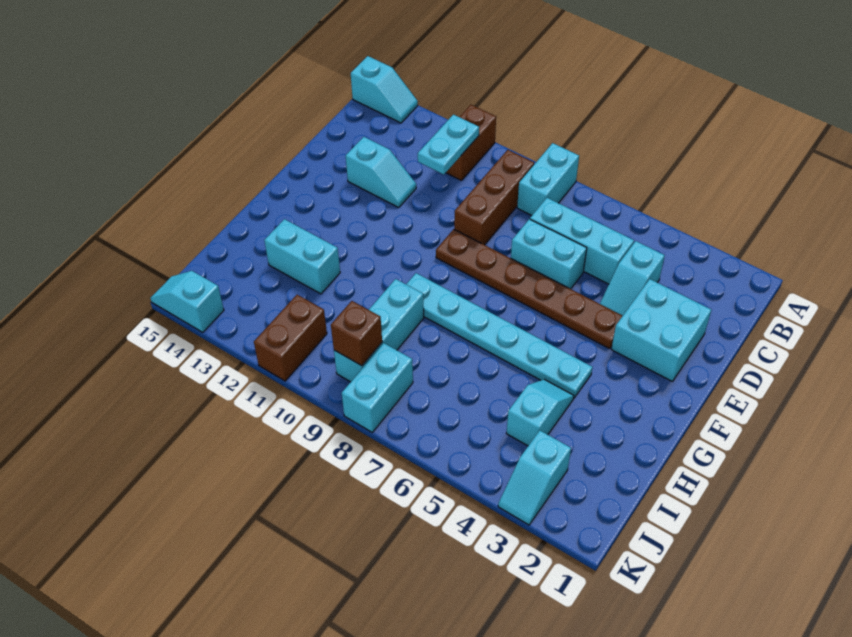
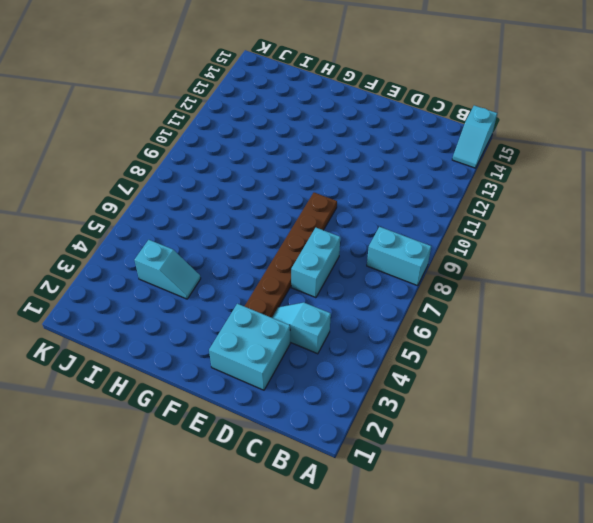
none -> brown 1x2 brick [446,105,496,181]
none -> brown 1x3 brick [454,150,534,245]
none -> cyan 1x3 brick [530,198,634,284]

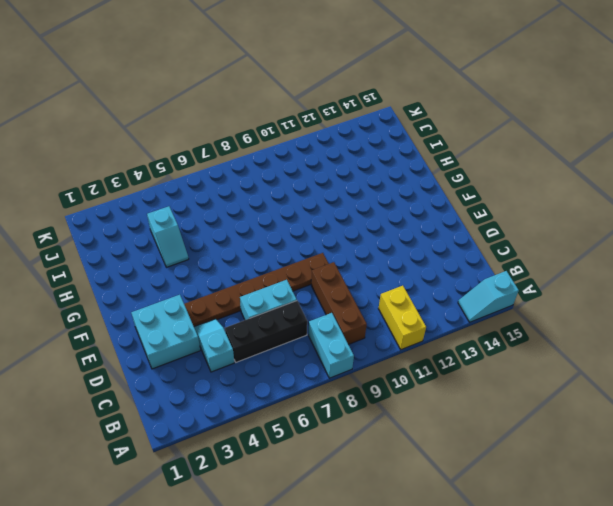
yellow 1x2 brick [378,286,426,350] -> brown 1x2 brick [446,105,496,181]
black 1x3 brick [225,301,307,362] -> cyan 1x3 brick [530,198,634,284]
none -> cyan 1x2 slope [346,137,416,208]
none -> cyan 1x6 plate [406,273,593,398]
none -> cyan 1x3 brick [334,279,424,382]

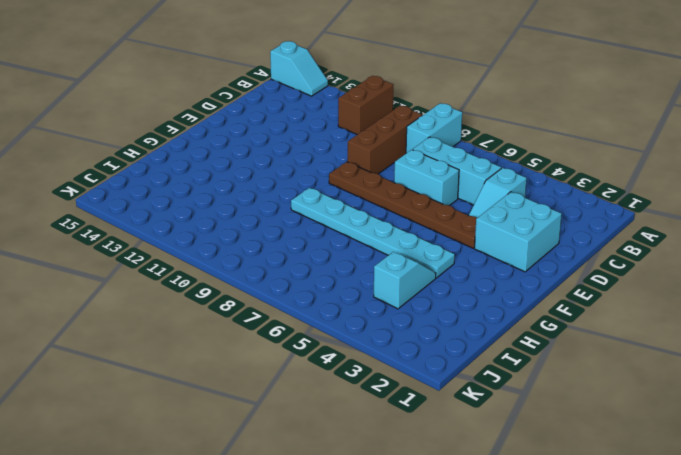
none -> cyan 1x2 slope [346,137,416,208]
none -> cyan 1x3 brick [334,279,424,382]
none -> cyan 1x2 brick [264,219,340,294]

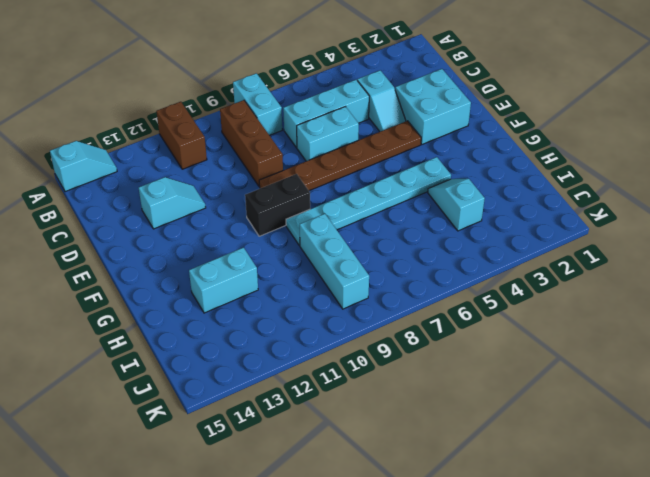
black 1x2 brick [245,174,310,236] -> none
none -> cyan 1x2 slope [498,431,571,525]
none -> cyan 1x2 brick [342,343,413,432]
none -> brown 1x2 brick [254,295,327,381]

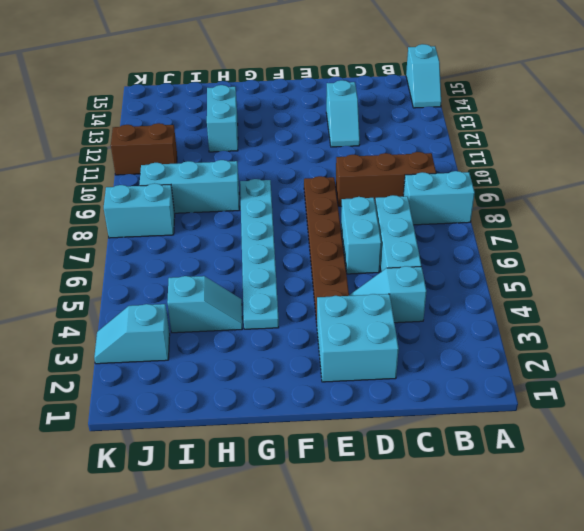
none -> brown 1x2 brick [446,105,496,181]
none -> cyan 1x2 slope [150,271,224,332]
none -> cyan 1x2 plate [418,115,479,175]

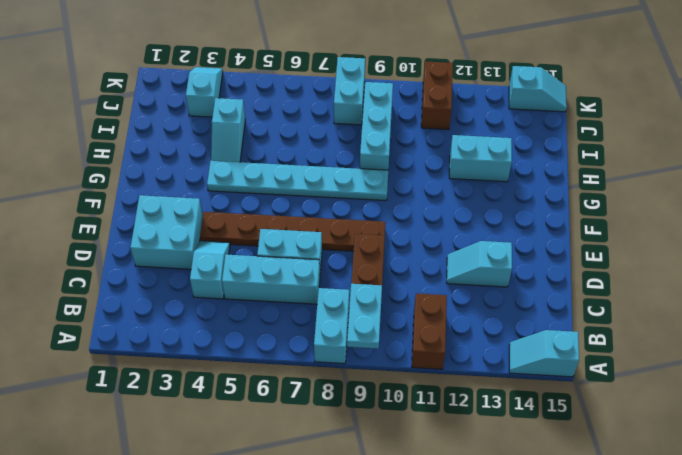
cyan 1x2 plate [347,284,382,349] -> cyan 1x2 plate moved to [418,115,479,175]
none -> brown 1x1 brick [331,301,382,366]

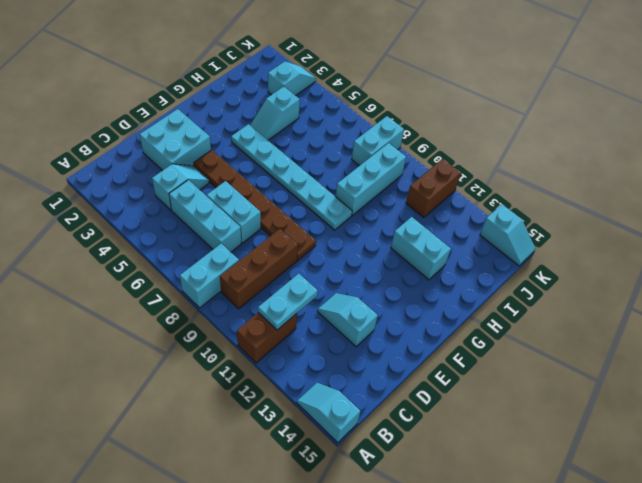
none -> brown 1x1 brick [331,301,382,366]

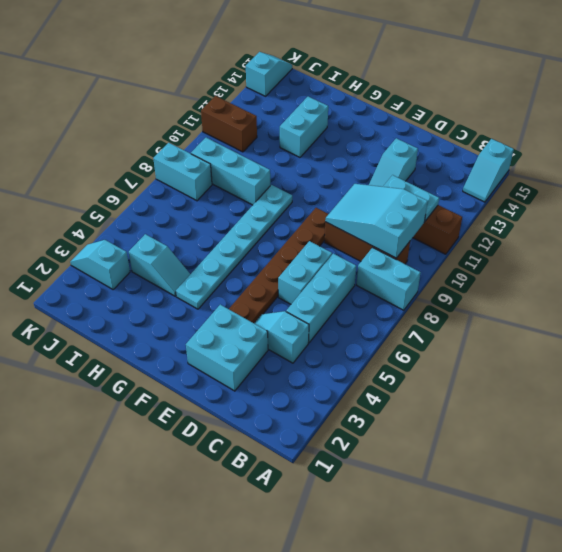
cyan 2x3 slope [325,184,428,258] -> none
none -> brown 1x1 brick [331,301,382,366]

